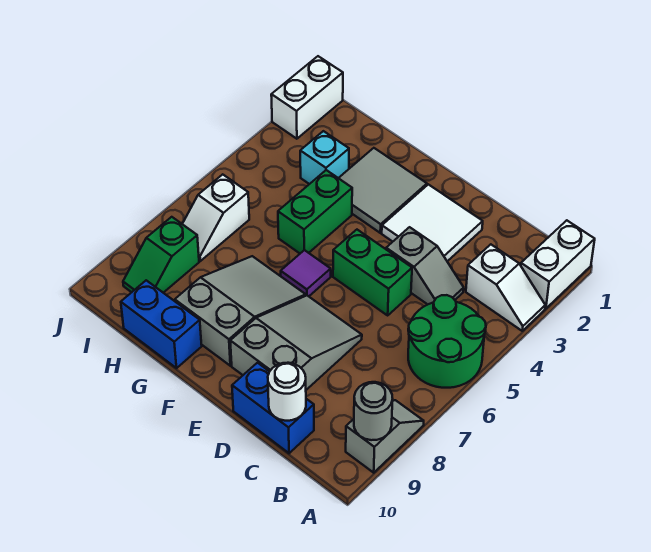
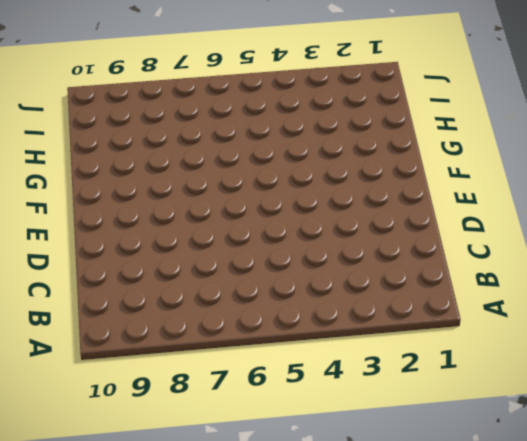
none -> white 1x2 brick [521,220,595,309]
none -> white 1x2 slope [466,244,545,331]
none -> green 2x2 round brick [408,295,486,388]

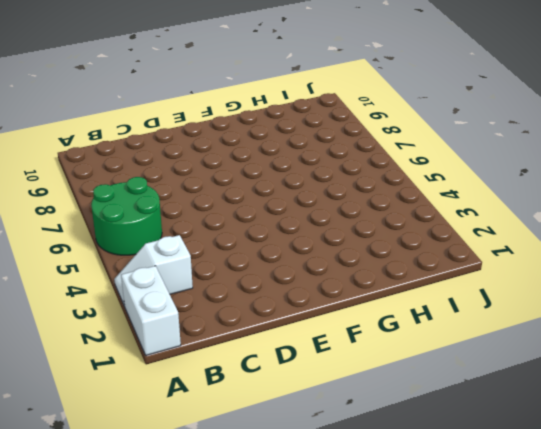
none -> grey 1x2 slope [346,400,424,473]
none -> grey 1x2 slope [386,227,464,305]
none -> blue 1x2 brick [232,363,314,453]

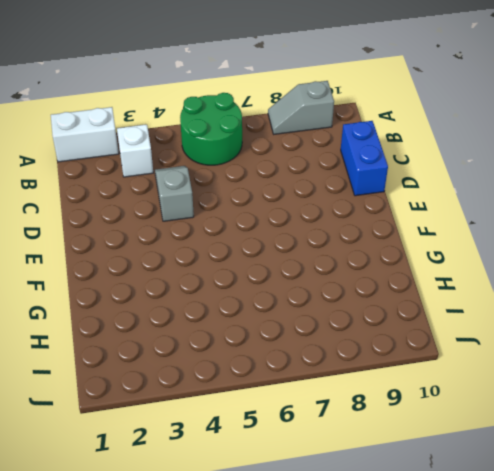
none -> white 2x2 tile [382,184,483,261]
none -> green 1x2 brick [333,230,412,315]
none -> grey 2x3 slope [230,296,362,390]

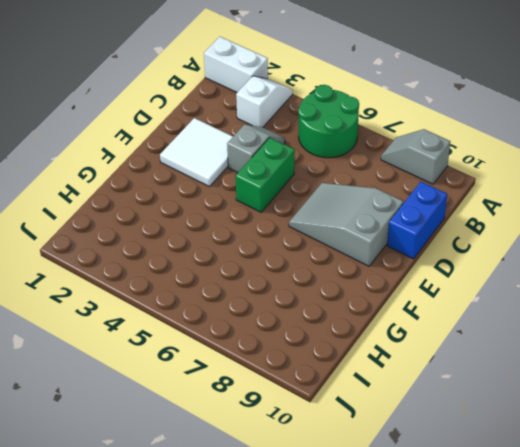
none -> grey 2x2 tile [339,148,427,233]
none -> purple 1x1 tile [281,250,331,296]
none -> grey 2x3 slope [175,256,306,366]

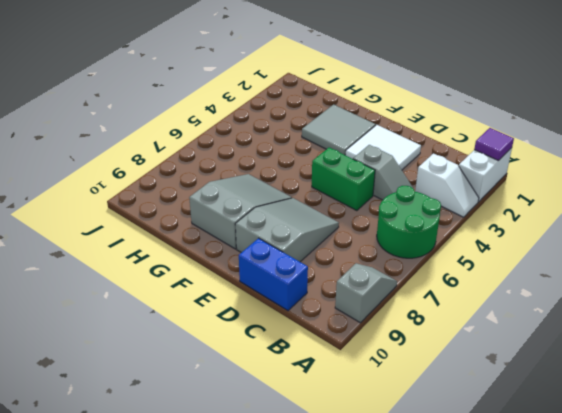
purple 1x1 tile [474,128,514,161] -> purple 1x1 tile moved to [281,250,331,296]
none -> green 1x2 brick [278,170,352,253]
none -> blue 1x2 brick [121,280,202,368]
none -> cyan 1x1 brick [300,131,349,184]

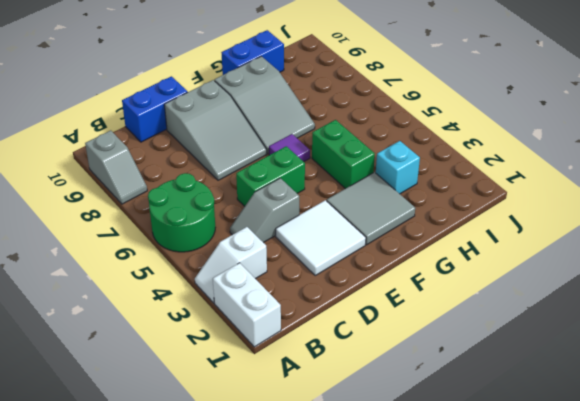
none -> white 1x2 slope [183,174,249,261]
none -> green 1x2 slope [123,217,199,293]
none -> white 1x2 brick [271,56,343,139]

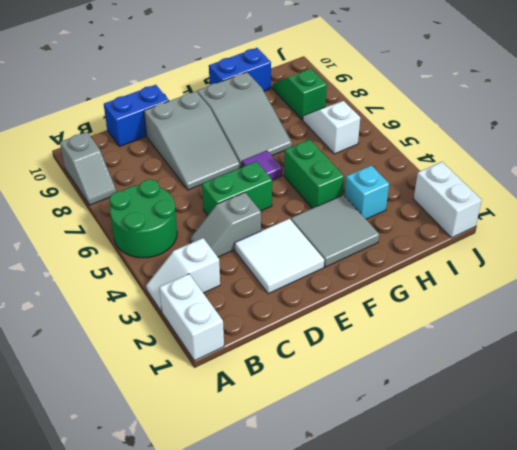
none -> grey 1x1 round brick [354,382,393,440]
none -> white 1x1 round brick [268,363,306,421]

